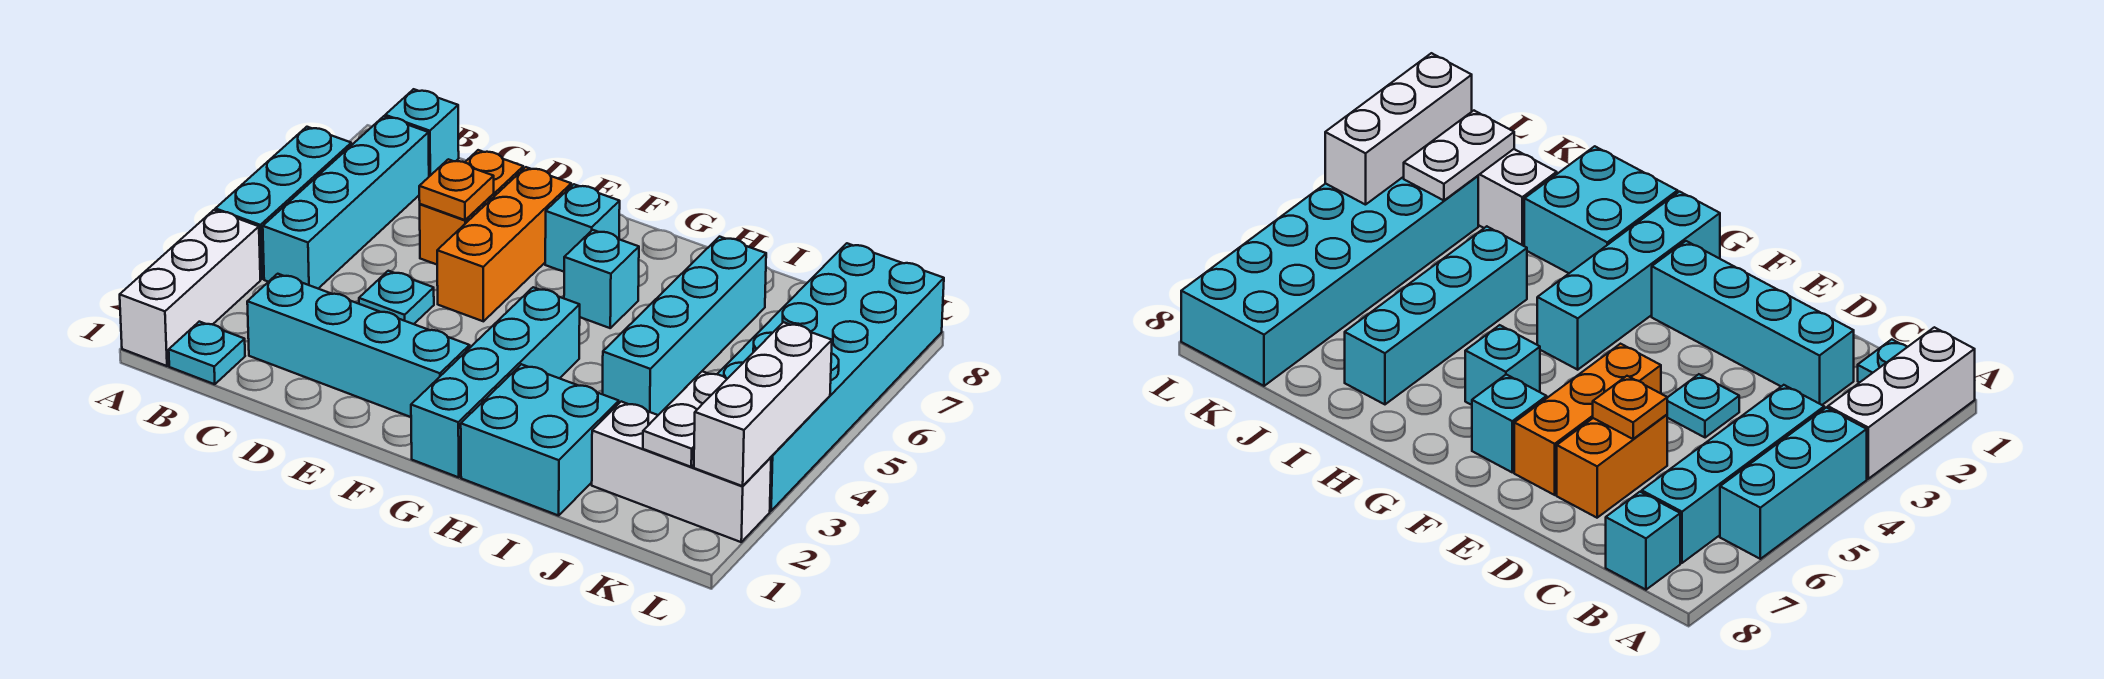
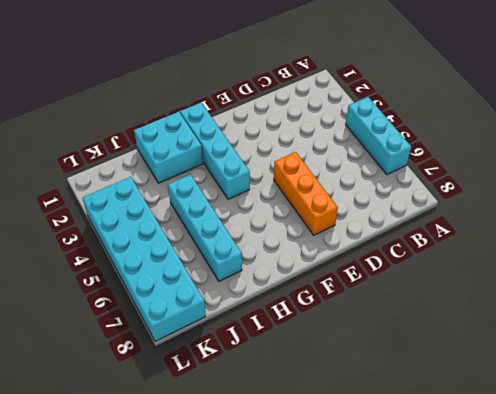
none -> white 1x3 brick [120,210,260,366]
none -> cyan 1x1 plate [169,322,245,384]
none -> cyan 1x4 brick [263,116,429,289]

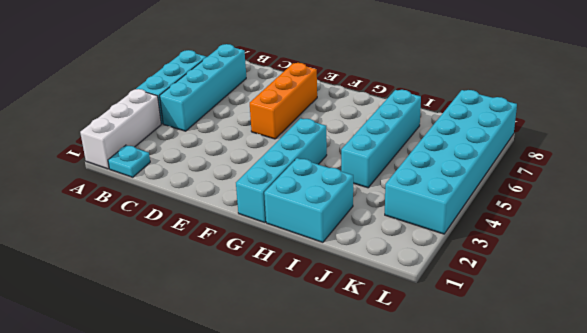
none -> cyan 1x1 brick [385,89,459,176]
none -> cyan 1x4 brick [247,274,470,417]
none -> cyan 1x1 plate [359,271,434,324]

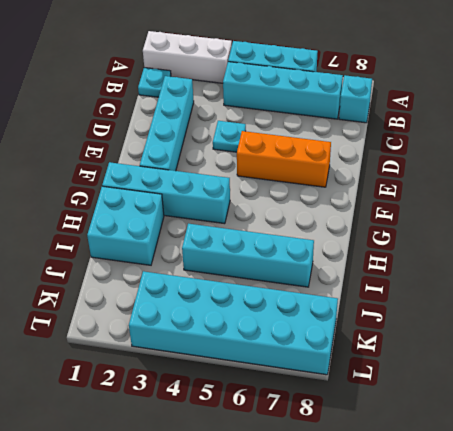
none -> orange 1x2 brick [420,150,523,264]
none -> cyan 1x1 brick [545,184,620,272]
none -> cyan 1x1 brick [564,230,639,328]

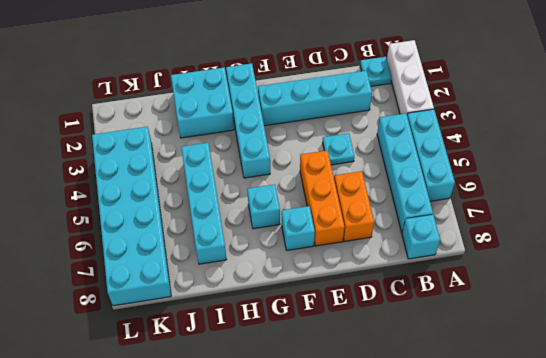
none -> white 1x3 brick [592,402,771,542]
none -> orange 1x1 plate [419,159,494,220]
none -> white 1x2 plate [643,371,727,467]

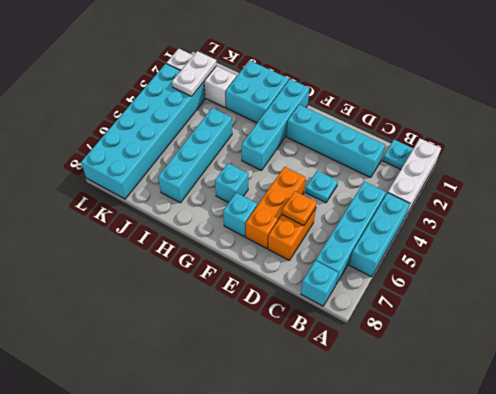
none -> white 1x3 brick [694,322,832,486]

